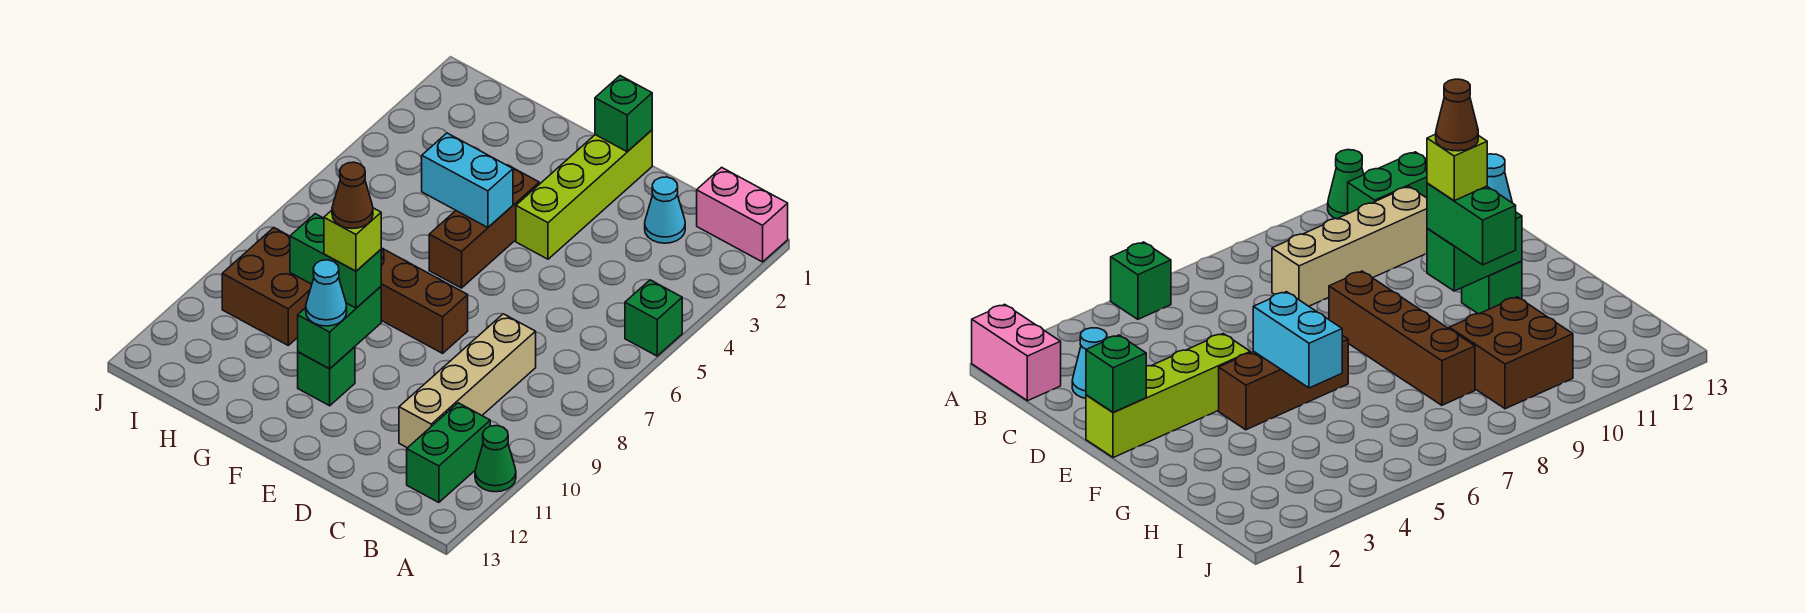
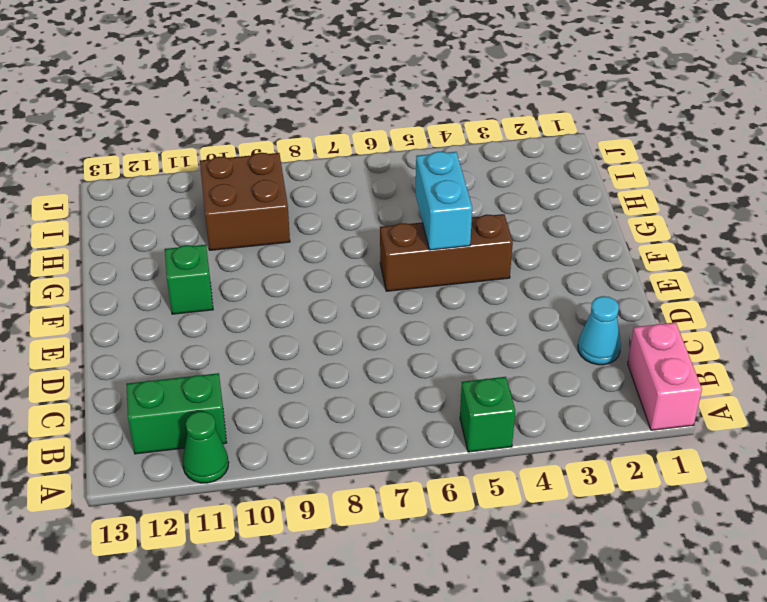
none -> tan 1x4 brick [399,314,536,448]
none -> lime 1x4 brick [516,130,652,259]
none -> brown 1x4 brick [381,248,468,353]

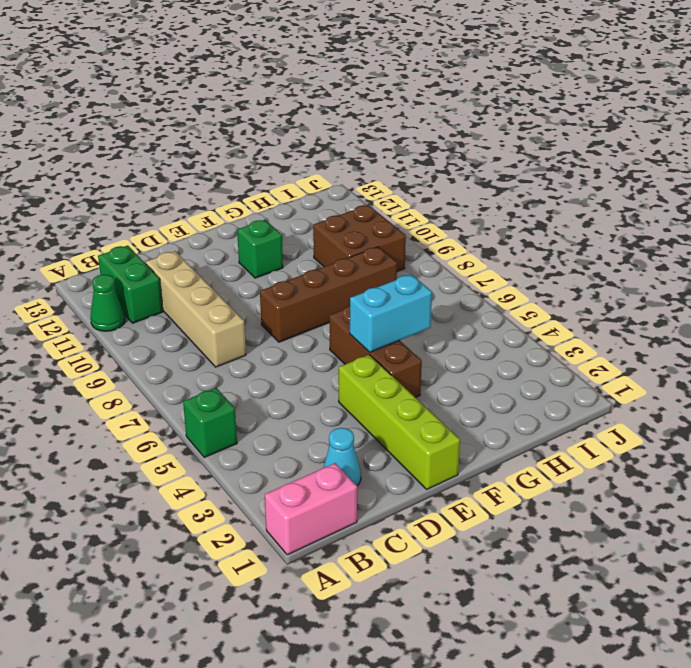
none -> green 1x1 brick [595,76,652,152]
none -> green 1x2 brick [298,287,381,369]
none -> green 1x2 brick [290,214,381,308]

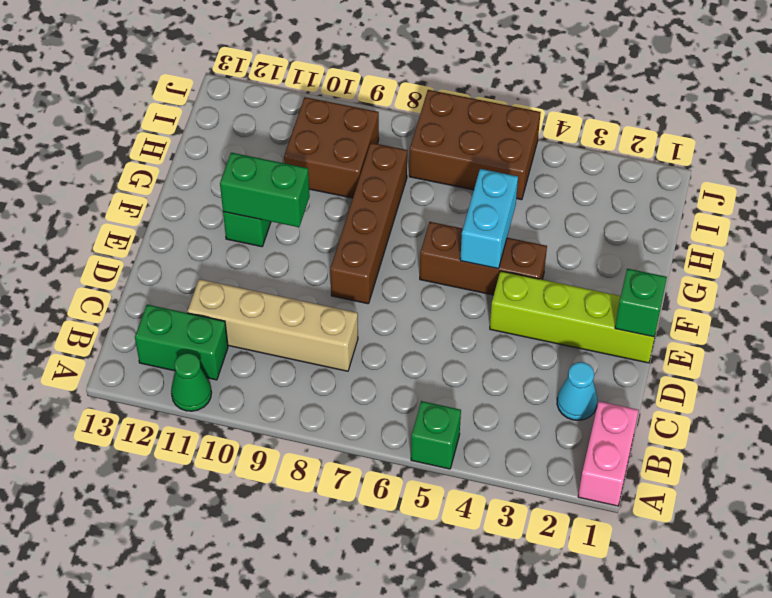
brown 2x3 brick [409,90,541,200] -> none
none -> green 1x2 brick [290,214,381,308]
none -> cyan 1x1 cone [306,260,347,326]
none -> lime 1x1 brick [324,208,381,271]

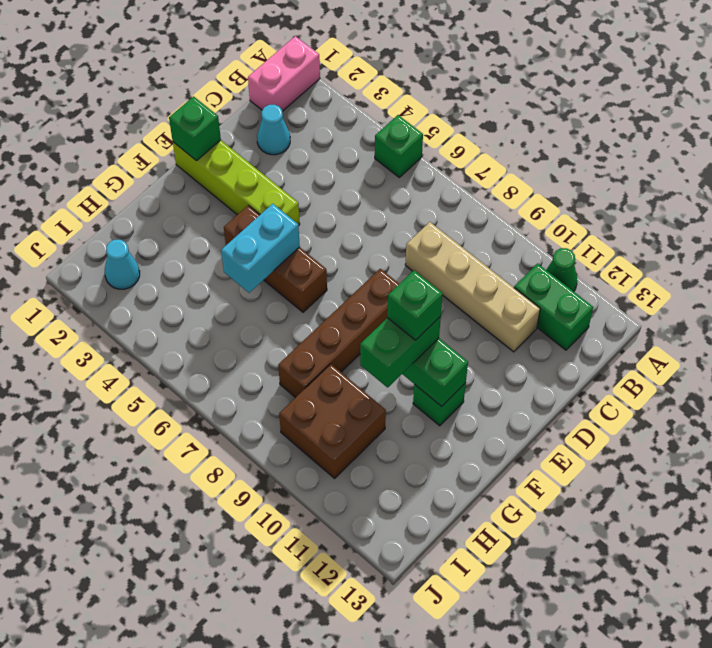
green 1x1 brick [387,271,443,340] -> lime 1x1 brick [324,208,381,271]
cyan 1x1 cone [105,240,140,289] -> cyan 1x1 cone moved to [306,260,347,326]
none -> brown 1x1 cone [332,162,373,229]

